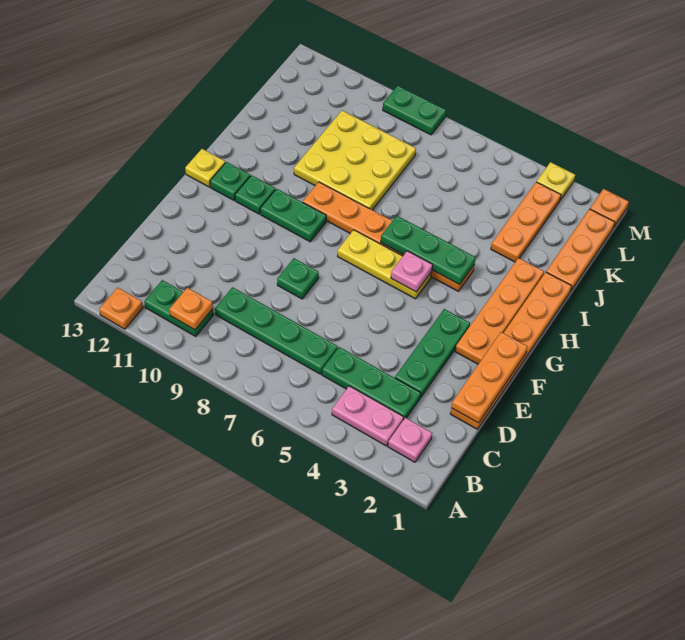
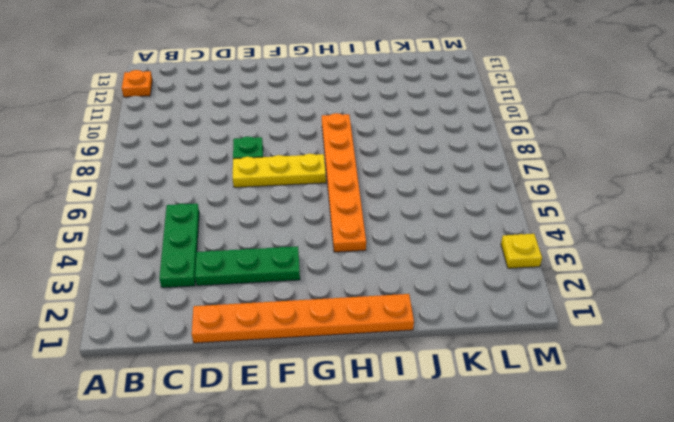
yellow 1x3 plate [233,154,326,187] -> yellow 1x3 plate turned to [337,230,432,299]
none -> pink 1x1 plate [388,418,432,462]
none -> pink 1x2 plate [332,386,404,446]
none -> green 1x2 plate [144,280,213,336]

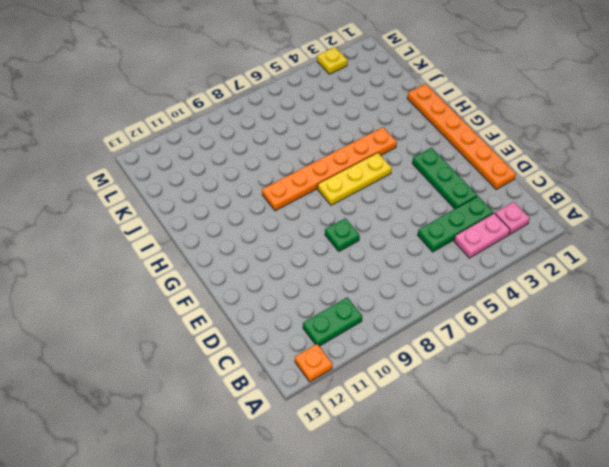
none -> green 1x4 plate [215,287,338,374]
none -> orange 1x4 plate [455,258,544,364]
none -> green 1x2 plate [260,189,326,242]

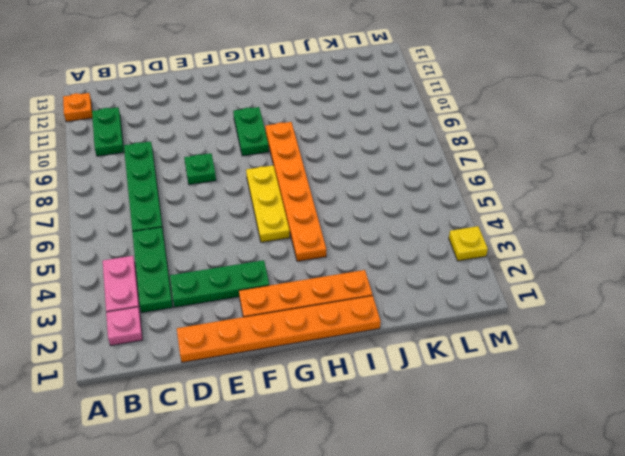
none -> green 1x1 plate [235,175,275,214]
none -> green 1x1 plate [210,162,250,200]
none -> yellow 1x1 plate [185,149,225,187]

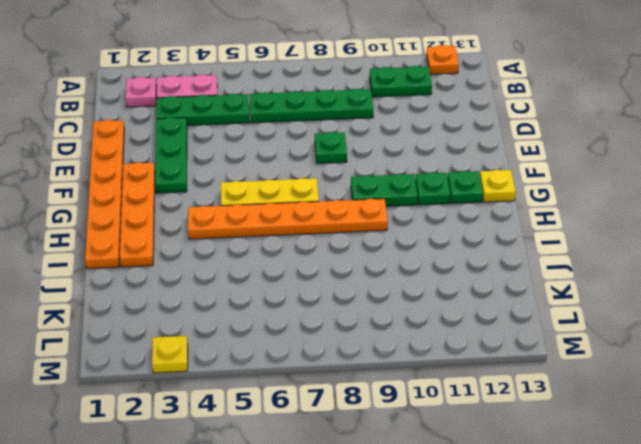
none -> yellow 3x3 plate [294,111,416,210]
none -> orange 1x3 plate [546,209,615,290]
none -> orange 1x3 plate [491,182,561,262]

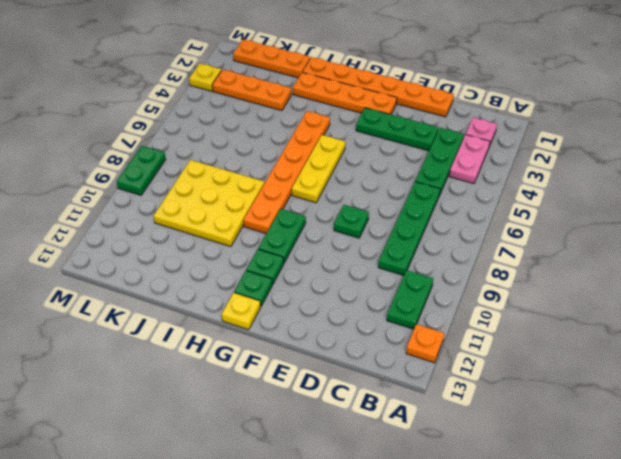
none -> orange 1x1 plate [590,189,629,227]
none -> orange 1x1 plate [169,288,213,330]
none -> orange 1x3 plate [452,332,528,423]

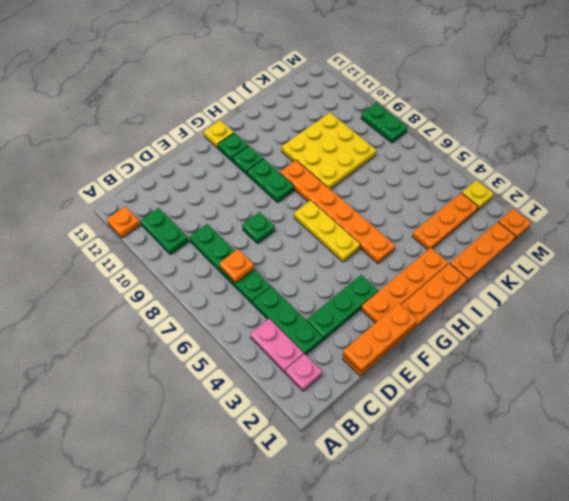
orange 1x1 plate [220,249,254,283] -> orange 1x1 plate moved to [169,288,213,330]
none -> pink 1x1 plate [391,251,433,292]
none -> green 1x3 plate [381,216,476,285]

